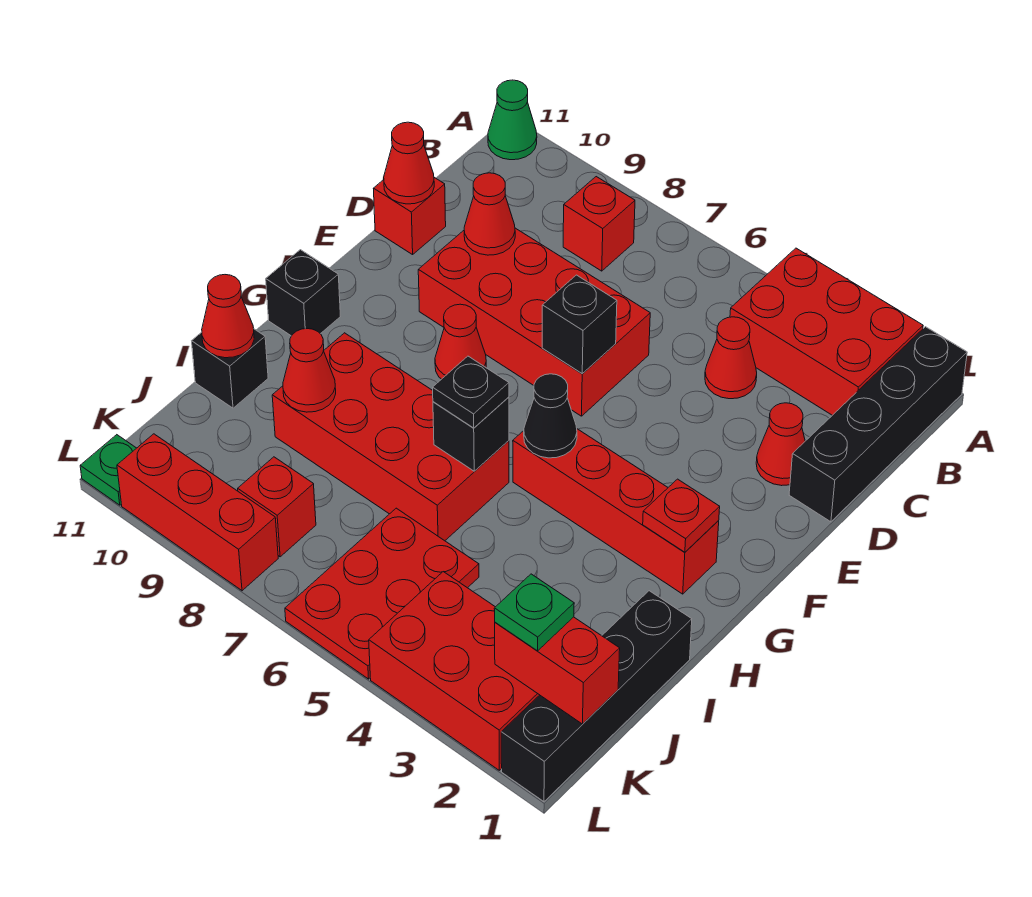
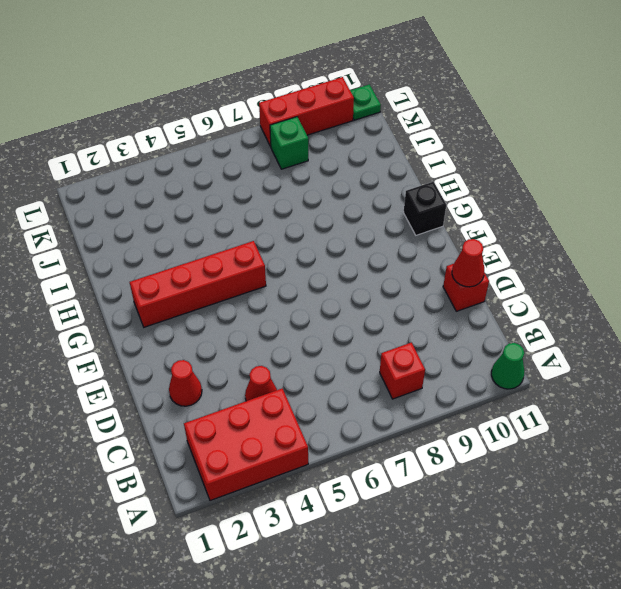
green 1x1 brick [270,117,308,169] -> red 1x1 brick [238,457,316,557]
none -> black 1x4 brick [789,327,967,522]
none -> red 2x4 brick [418,228,650,416]
none -> red 1x1 cone [435,304,486,379]
none -> red 2x4 brick [272,333,509,541]

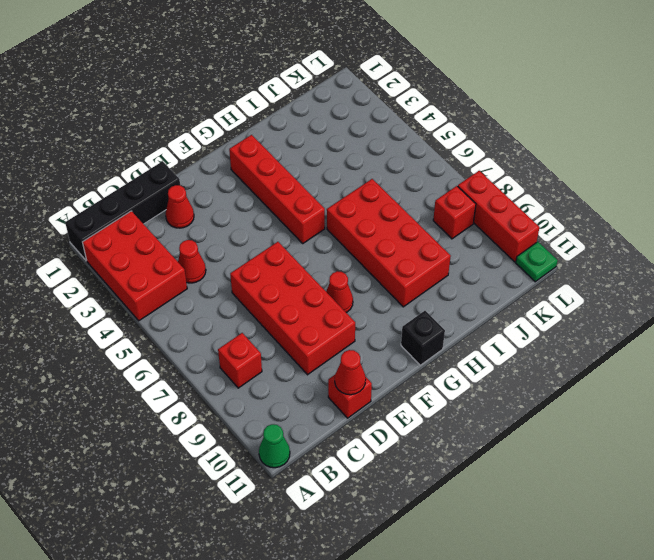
none -> black 1x4 brick [501,591,692,802]
none -> black 1x1 brick [192,329,268,408]
none -> red 2x3 plate [285,508,479,679]
none -> red 2x3 brick [369,572,539,770]

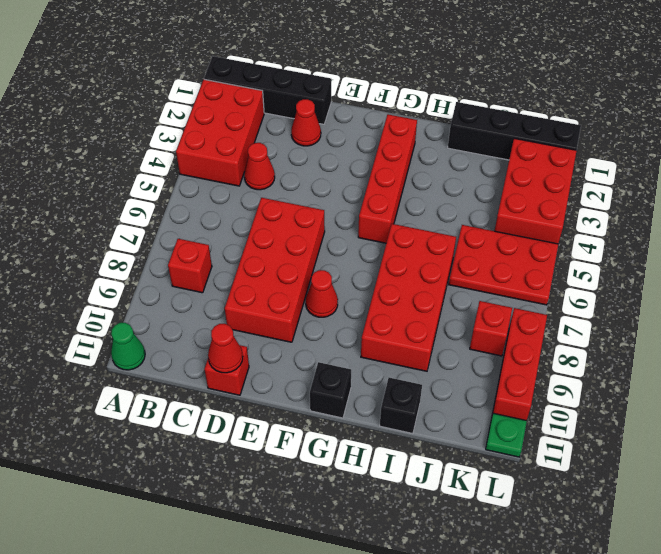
none -> red 1x1 cone [464,173,515,255]
none -> black 1x1 brick [542,275,617,374]
none -> red 1x1 plate [643,479,720,552]
none -> black 1x1 cone [524,374,577,458]

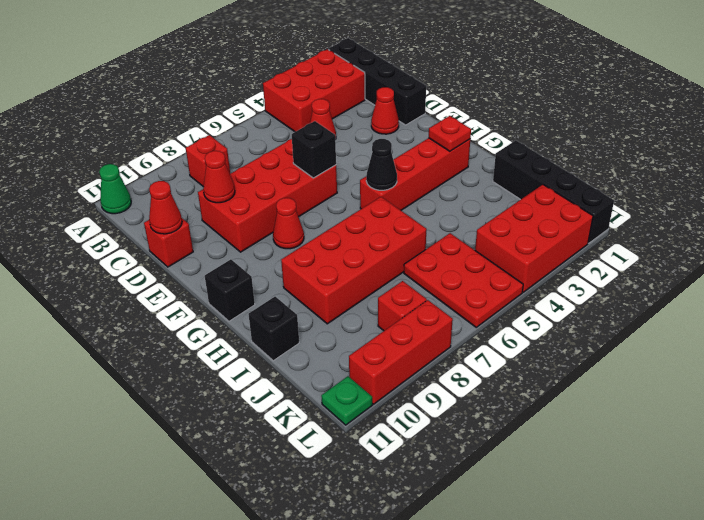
none -> black 1x1 brick [433,397,509,471]
none -> red 1x1 cone [283,329,336,412]
none -> red 1x1 cone [202,275,254,358]
none -> red 1x2 brick [495,617,620,724]

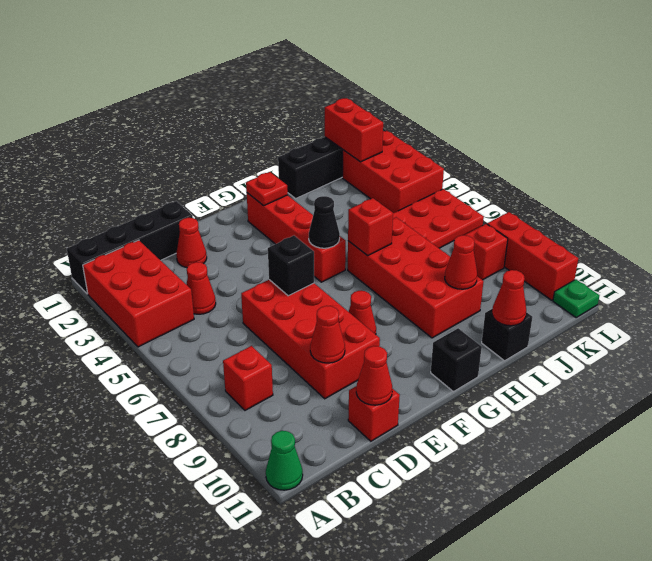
red 1x1 brick [348,198,393,256] -> black 1x1 brick [433,397,509,471]
none -> black 1x1 plate [433,356,509,428]
none -> green 1x1 plate [494,574,574,651]

